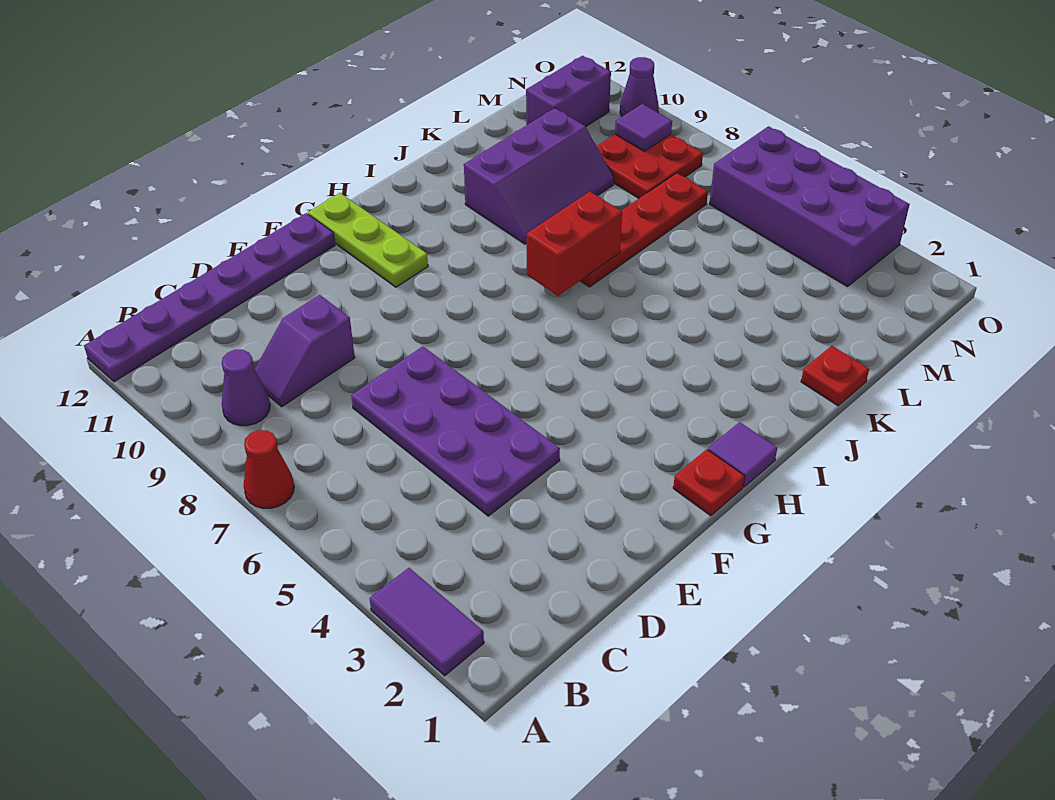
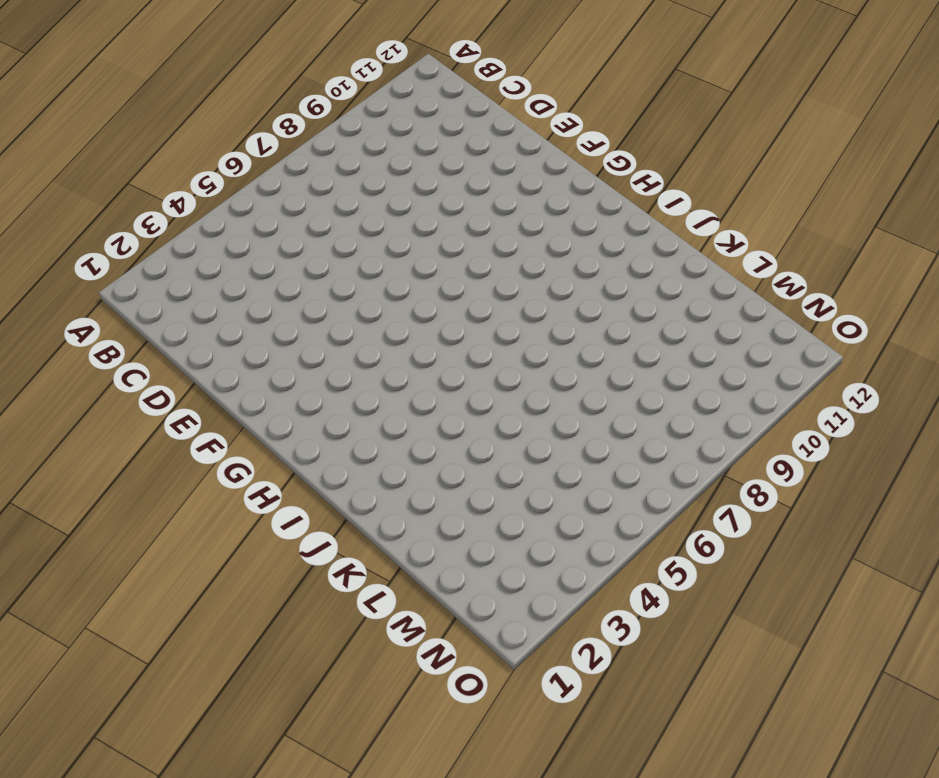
none -> purple 1x2 tile [369,568,484,676]
none -> red 1x1 cone [243,430,294,508]
none -> purple 1x6 plate [84,213,335,382]

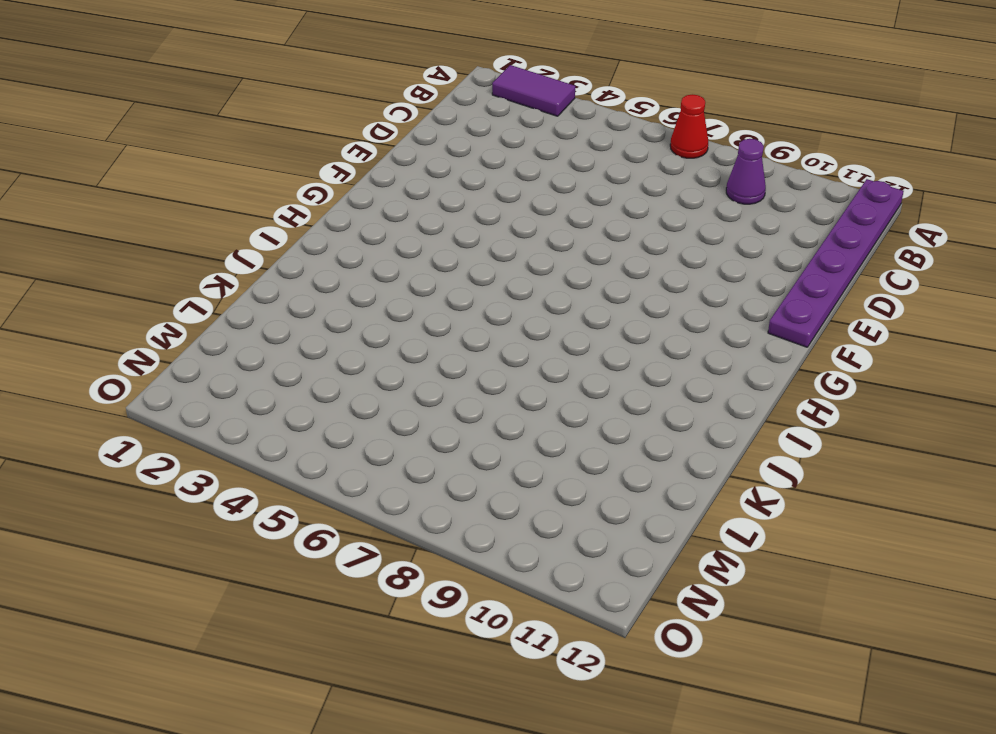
none -> purple 1x2 slope [255,295,355,407]
none -> purple 2x4 plate [351,346,560,516]
none -> red 1x1 plate [673,449,745,516]

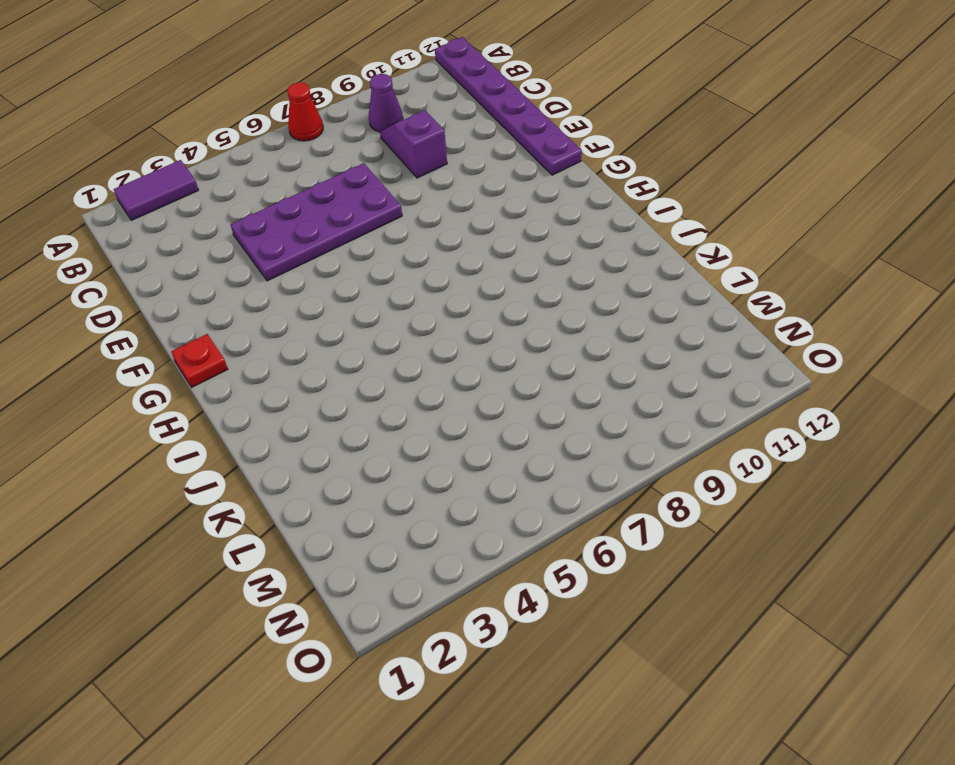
none -> lime 1x3 plate [308,193,428,287]
none -> purple 1x1 tile [708,422,777,487]
none -> red 1x4 plate [580,173,708,287]

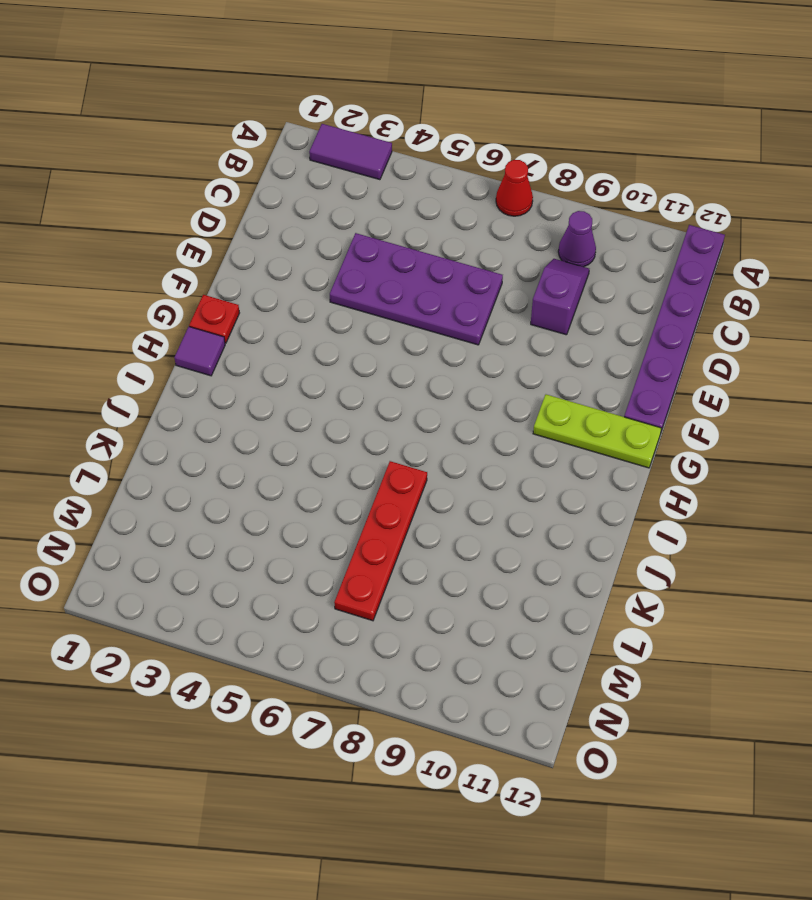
none -> purple 2x3 slope [464,108,614,244]
none -> red 1x1 plate [801,346,869,406]
none -> red 2x2 plate [597,134,703,198]

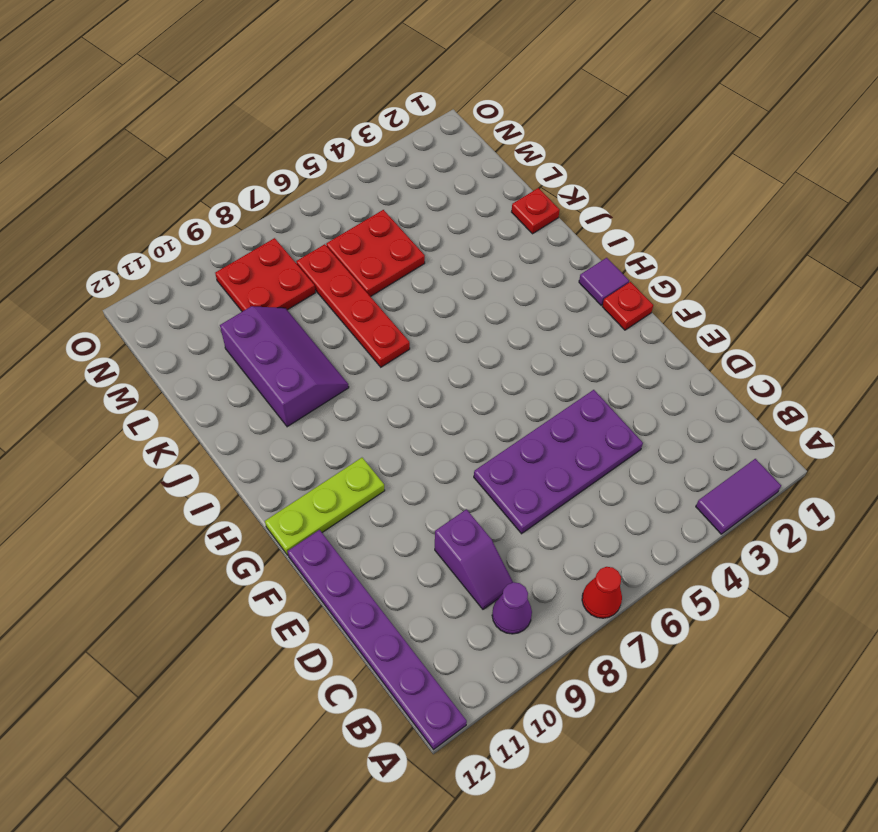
red 2x2 plate [326,210,425,297] -> none
none -> purple 1x2 brick [526,56,611,127]
none -> purple 2x4 brick [710,126,910,287]
none -> purple 1x1 cone [620,57,659,116]

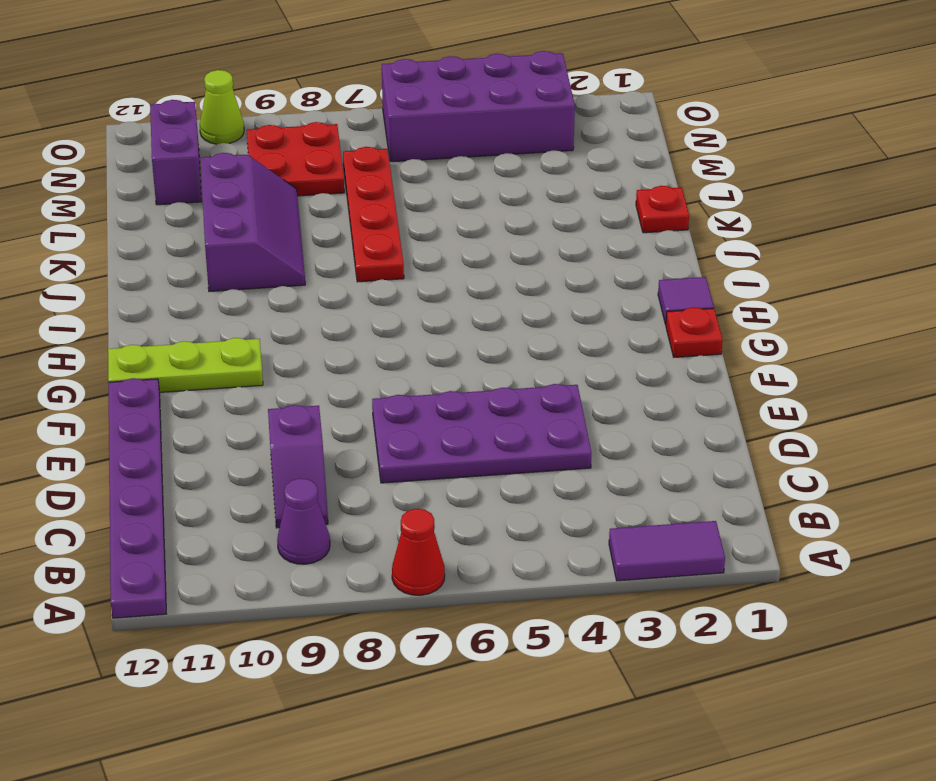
lime 1x1 cone [200,70,244,144] -> purple 1x1 cone [620,57,659,116]
none -> red 1x2 brick [527,192,622,296]
none -> purple 1x1 tile [615,104,672,151]

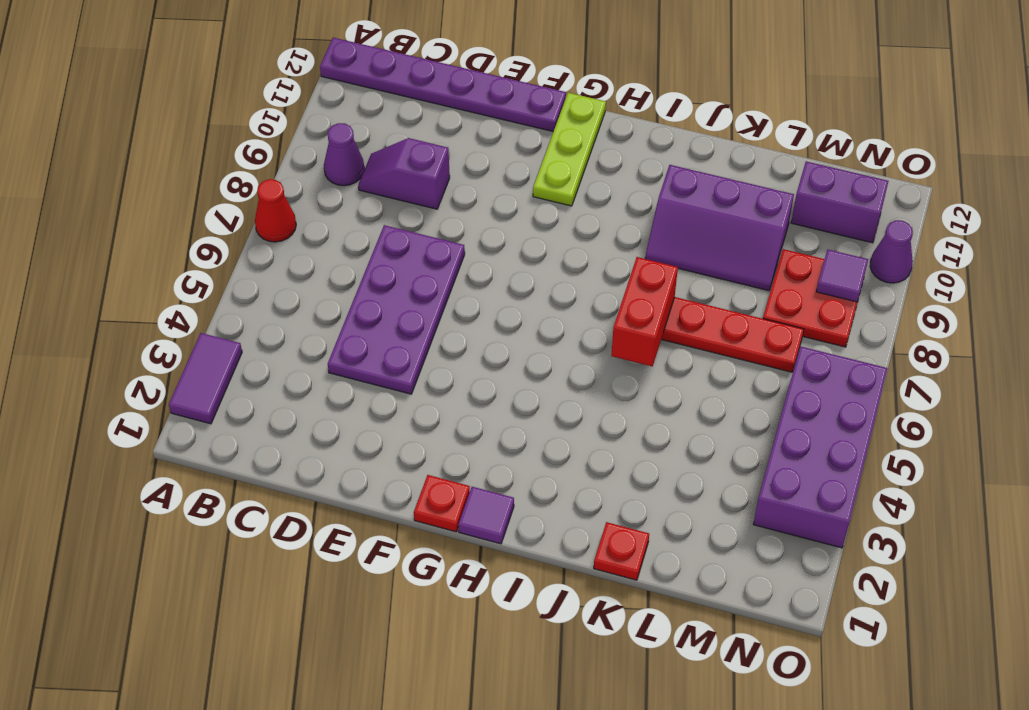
red 1x2 brick [611,257,678,366] -> red 1x2 brick turned to [527,192,622,296]

